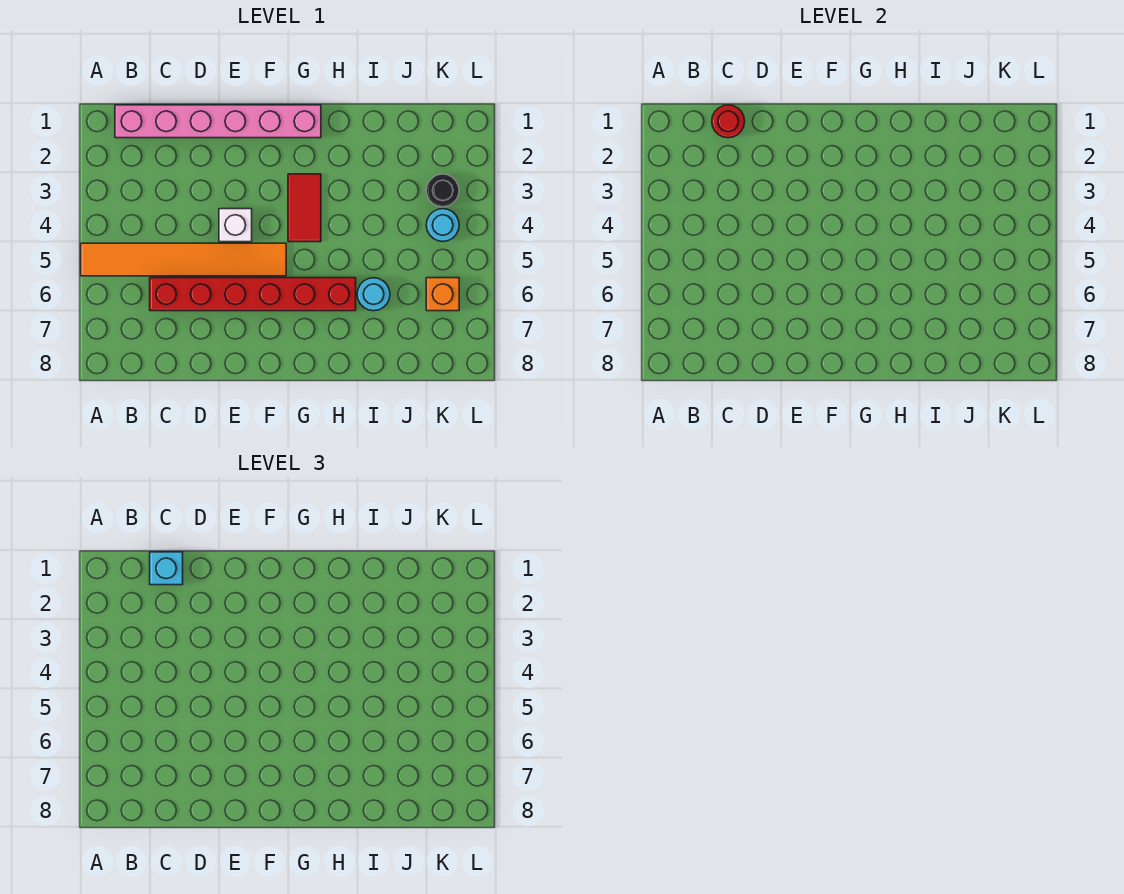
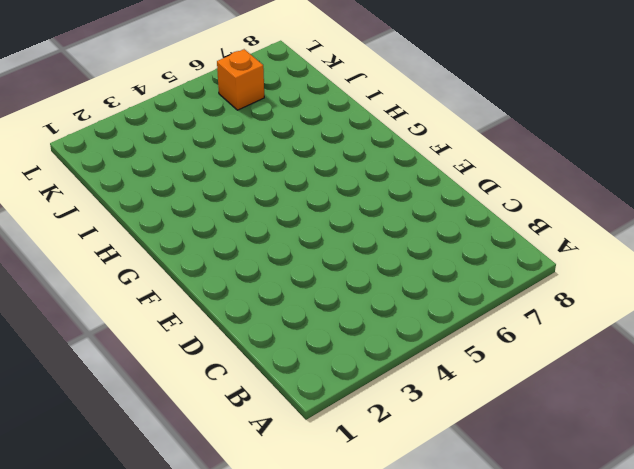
none -> orange 1x6 tile [81,243,286,276]
none -> pink 1x6 brick [115,105,321,138]

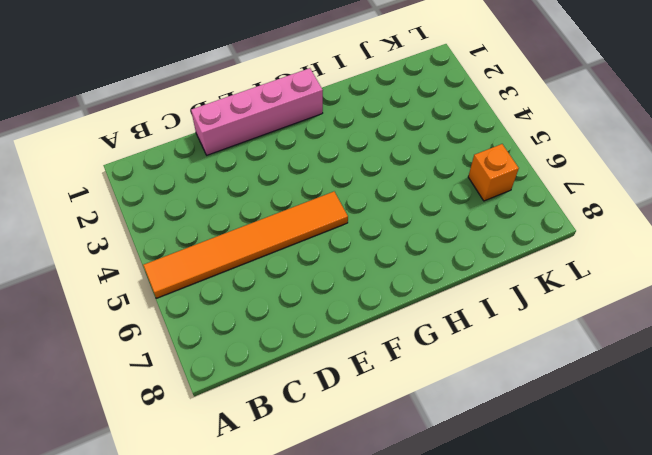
pink 1x4 brick [191,68,323,155] -> pink 1x6 brick [115,105,321,138]
none -> red 1x6 brick [150,278,356,311]
none -> white 1x1 brick [219,209,252,242]

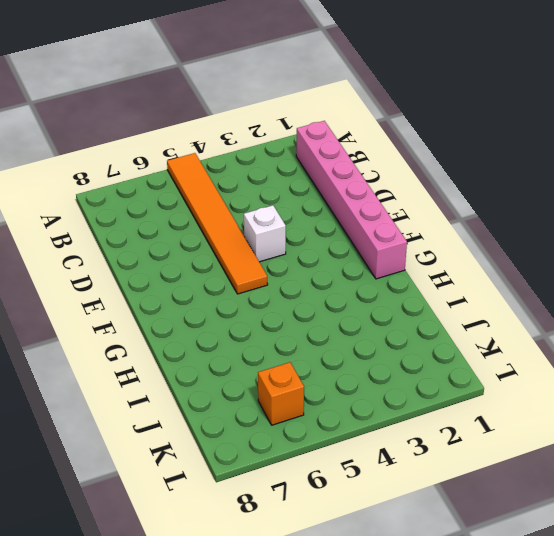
none -> red 1x6 brick [150,278,356,311]
none -> red 1x2 tile [288,174,321,242]

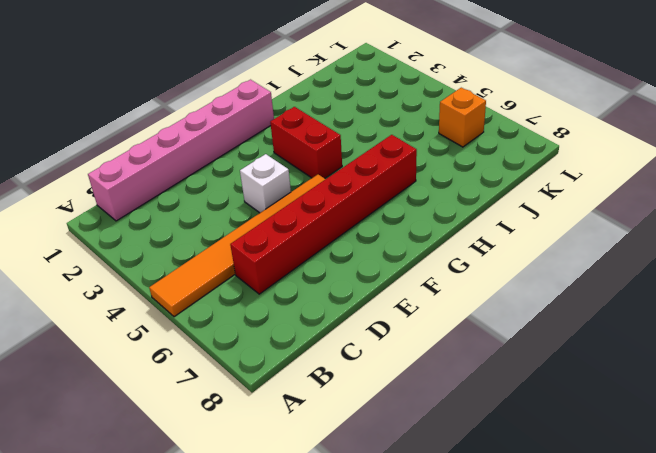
red 1x2 brick [270,107,342,178] -> red 1x2 tile [288,174,321,242]
none -> cyan 1x1 round brick [357,278,390,311]
none -> black 1x1 round brick [426,174,459,207]

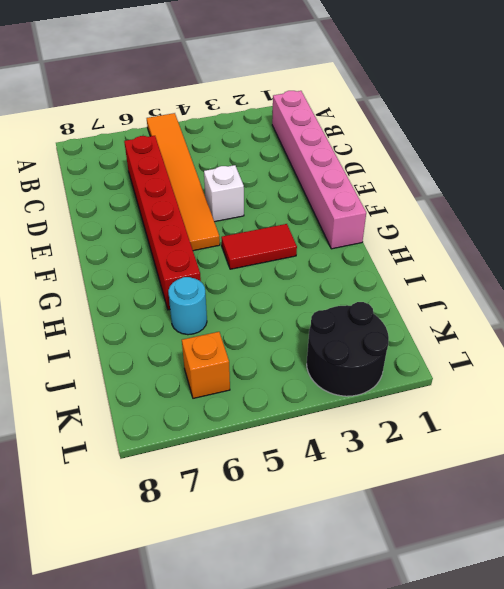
black 2x2 round brick [307,302,389,396] -> black 1x1 round brick [426,174,459,207]
none -> cyan 1x1 round brick [426,209,459,242]
none -> red 1x1 round brick [712,105,745,138]

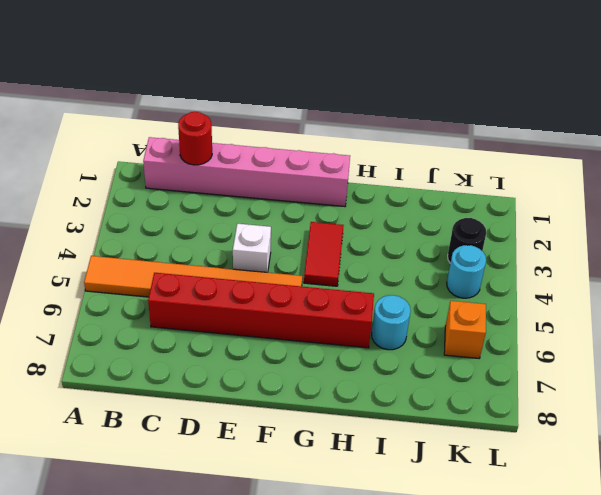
none -> cyan 1x1 brick [150,552,183,585]

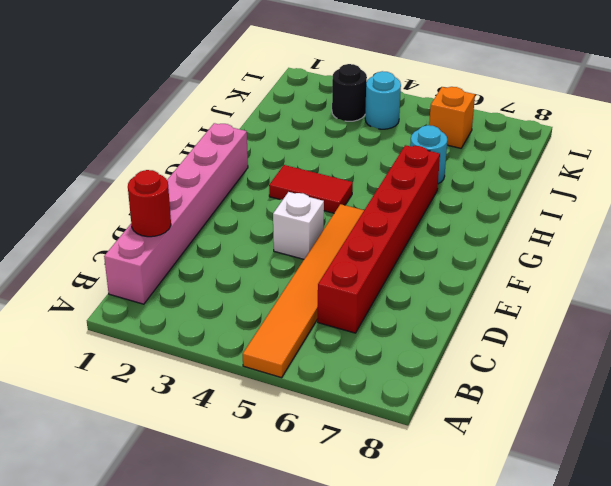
none -> cyan 1x1 brick [150,552,183,585]

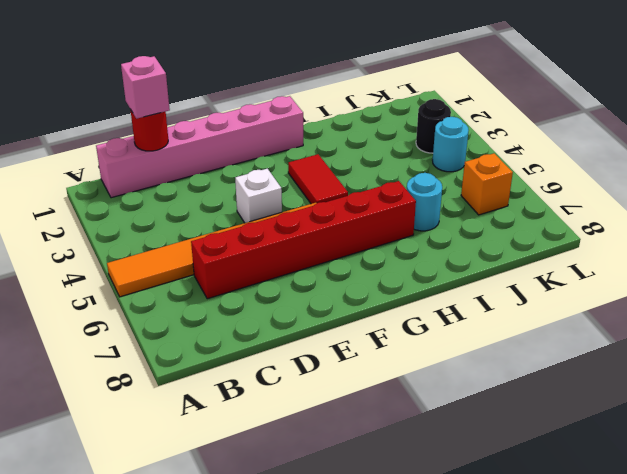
pink 1x1 brick [121,56,170,119] -> cyan 1x1 brick [150,552,183,585]

